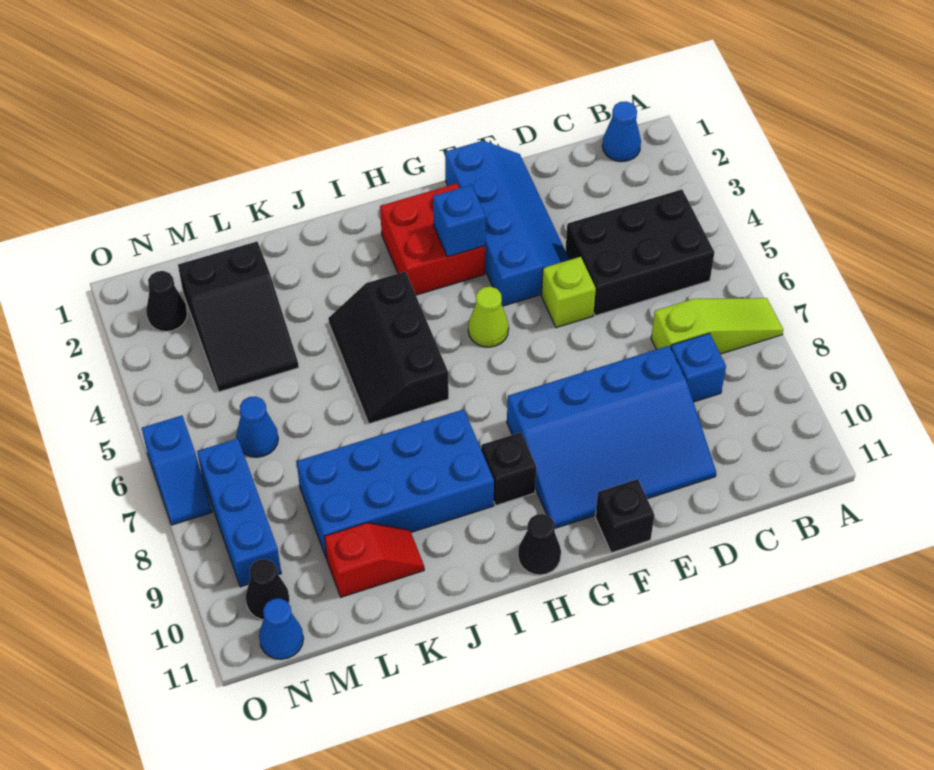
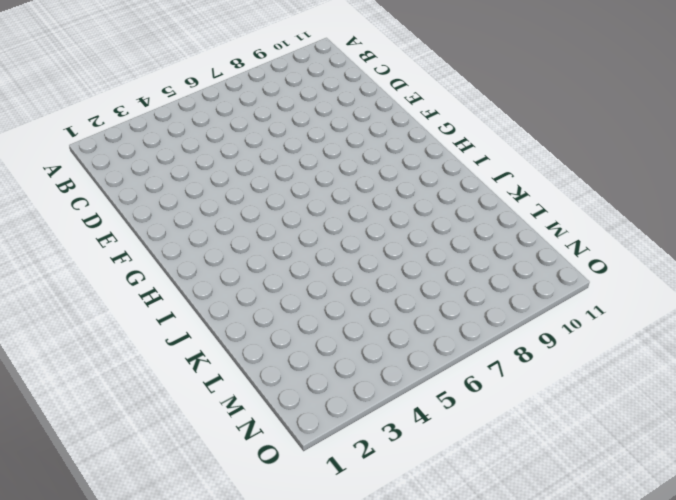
none -> lime 1x3 slope [651,298,783,354]
none -> blue 1x1 cone [602,101,641,162]
none -> black 2x3 brick [565,190,714,316]

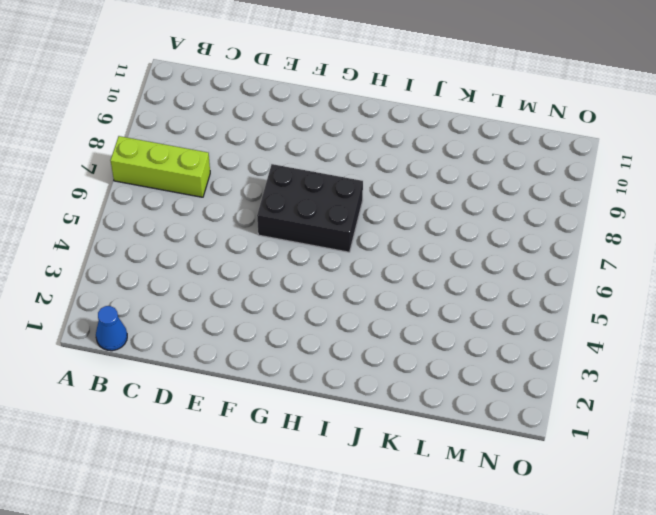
lime 1x3 brick [111,136,210,197] -> lime 1x3 slope [651,298,783,354]
black 2x3 brick [257,164,363,252] -> black 2x3 brick moved to [565,190,714,316]
none -> blue 1x1 brick [671,333,726,402]
none -> blue 3x4 slope [507,346,716,528]
none -> blue 2x4 slope [445,141,569,306]

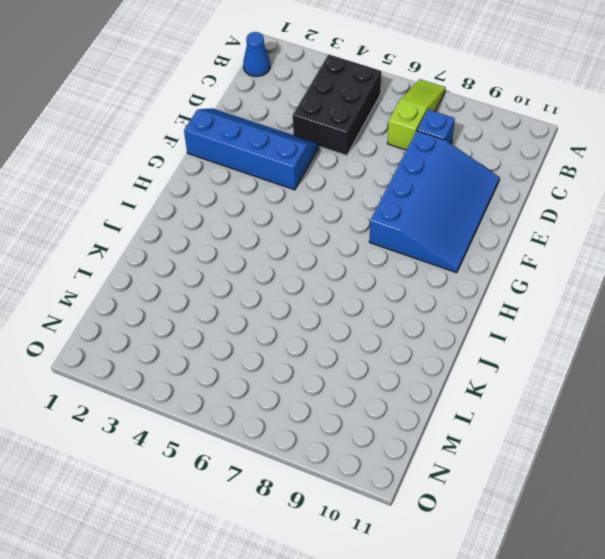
none -> lime 1x1 brick [541,257,596,328]
none -> black 1x1 brick [595,479,654,553]
none -> red 2x2 brick [380,183,485,295]

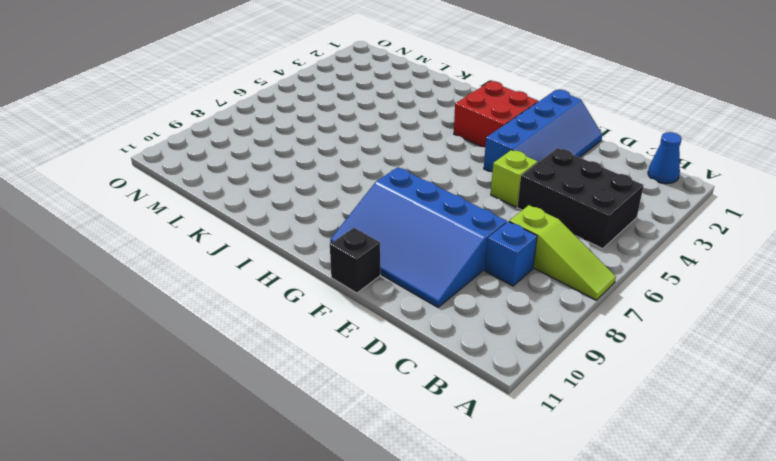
none -> lime 1x1 cone [468,287,509,347]
none -> black 1x1 brick [481,432,536,505]
none -> black 1x1 cone [518,514,561,575]

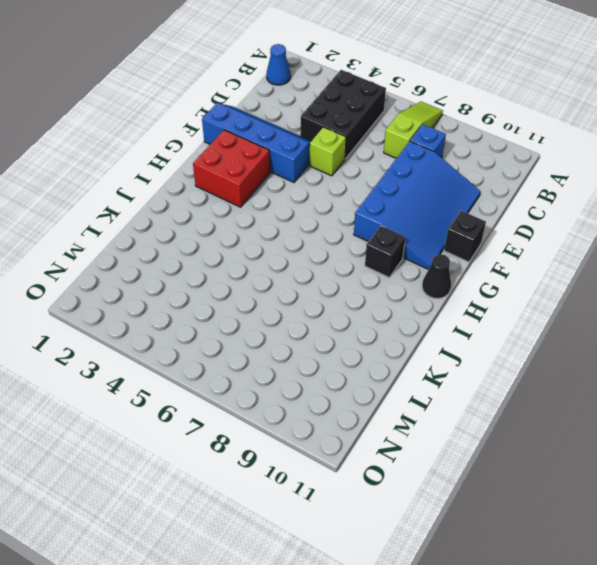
none -> lime 1x1 cone [468,287,509,347]
none -> black 2x3 slope [328,272,449,424]
none -> blue 2x4 brick [297,409,494,559]

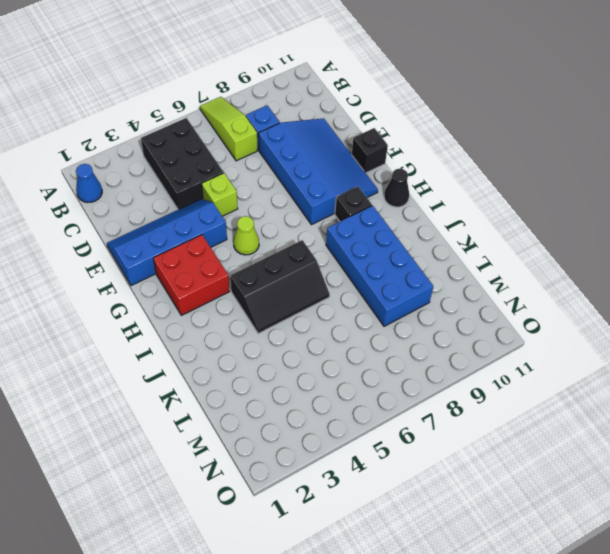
none -> red 1x2 slope [324,523,424,597]
none -> black 2x3 slope [178,242,299,392]
none -> blue 1x1 cone [236,396,278,457]

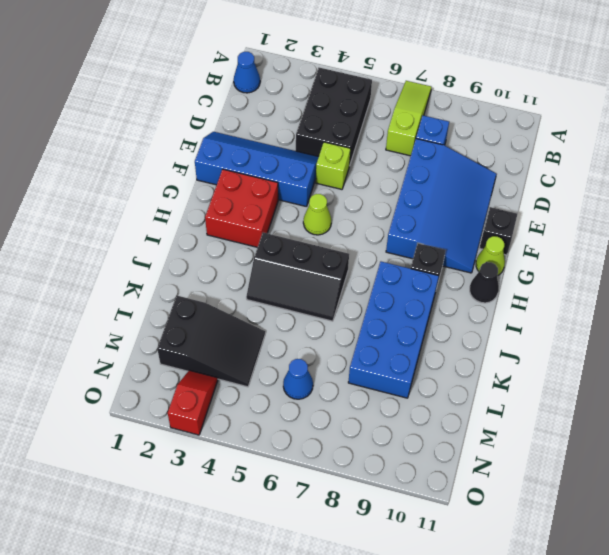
lime 1x1 cone [476,236,505,276] -> none
red 1x2 slope [168,370,218,435] -> red 1x2 slope moved to [324,523,424,597]
none -> black 1x1 cone [146,271,187,332]
none -> blue 1x3 brick [197,439,281,587]
none -> black 1x1 cone [246,559,290,619]

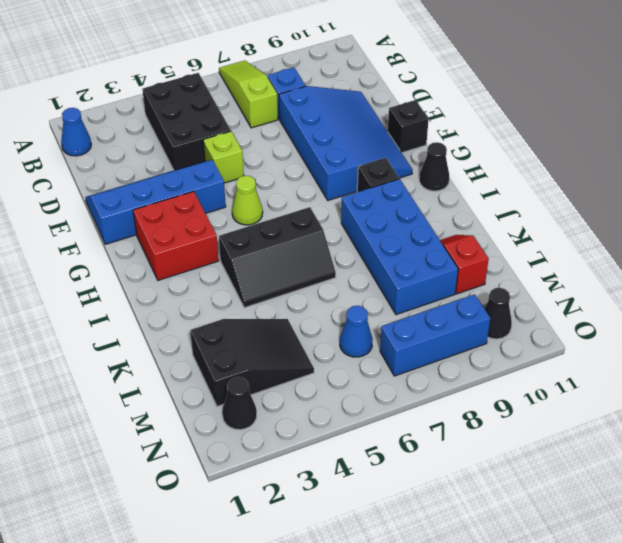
none -> blue 1x1 cone [259,598,304,659]
none -> blue 1x2 slope [142,416,212,525]
none -> blue 1x1 brick [433,185,486,257]

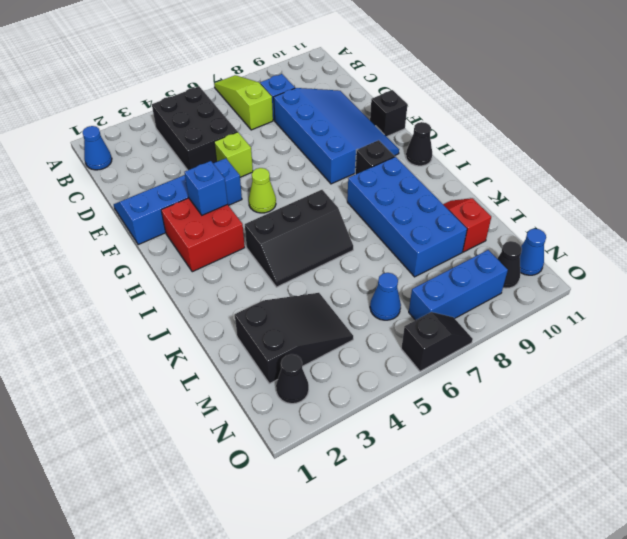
black 1x2 slope [401,312,473,371] -> blue 1x2 slope [142,416,212,525]

